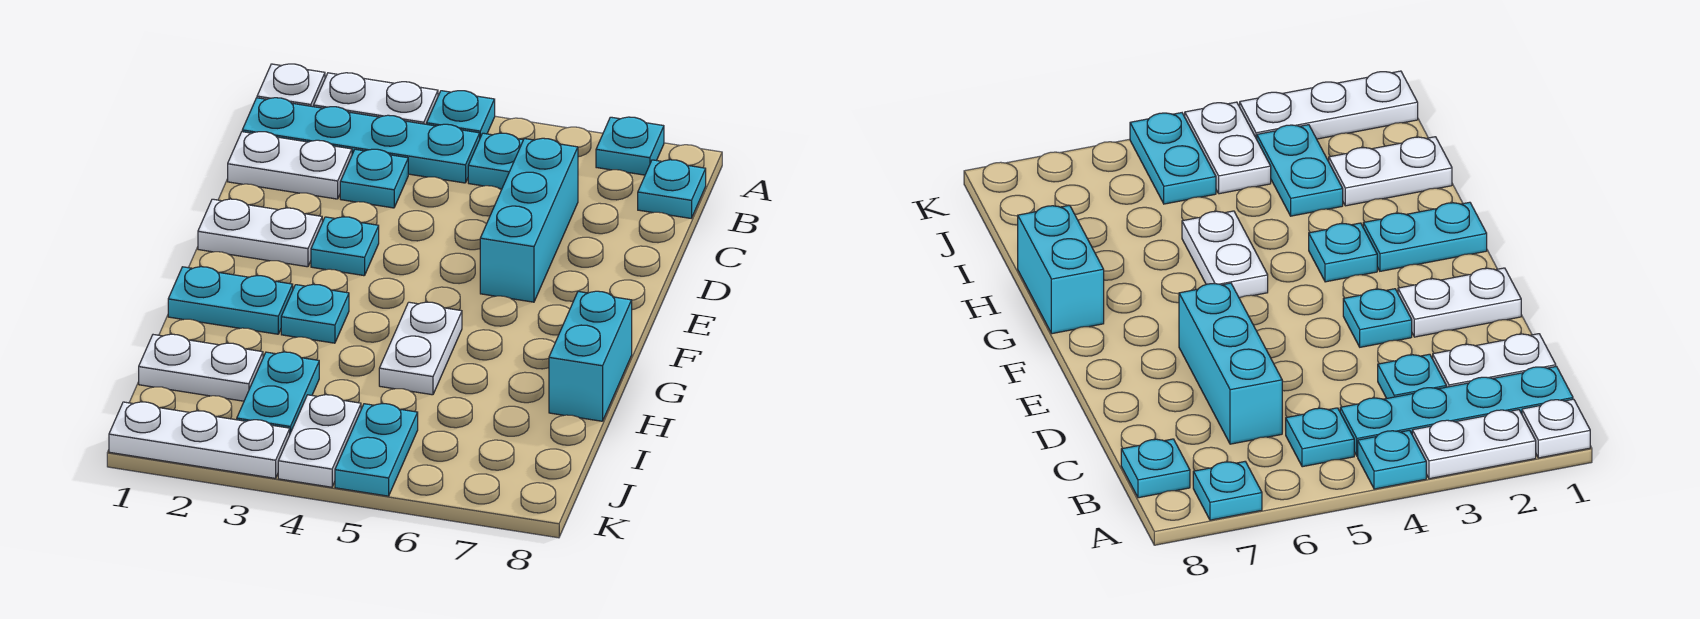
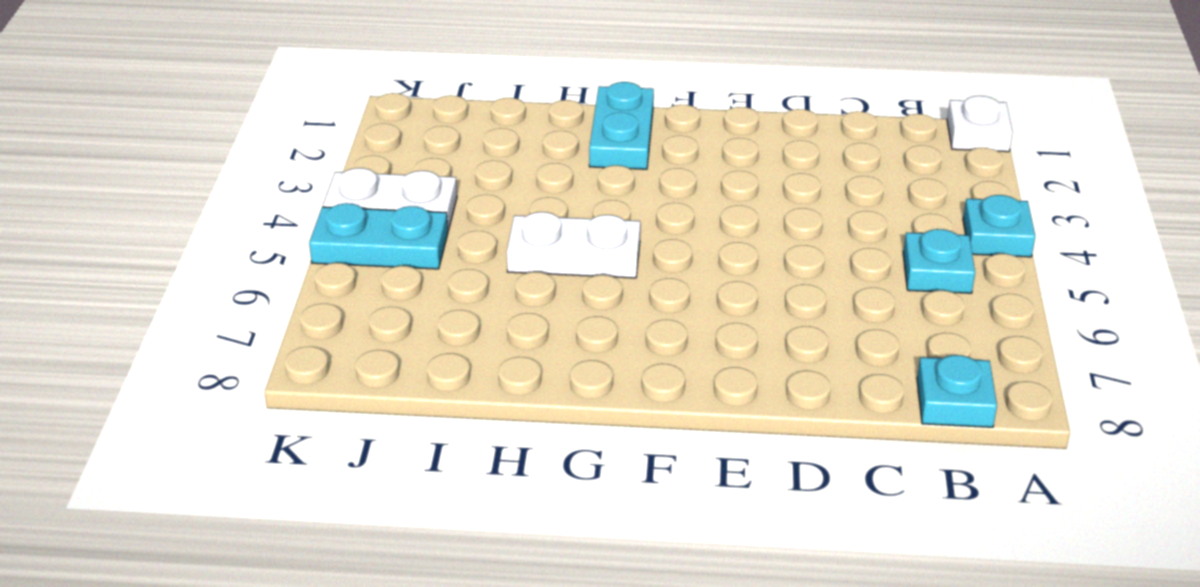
none -> white 1x2 plate [314,73,438,124]
none -> cyan 1x1 plate [596,117,664,175]
none -> cyan 1x4 plate [242,98,480,183]

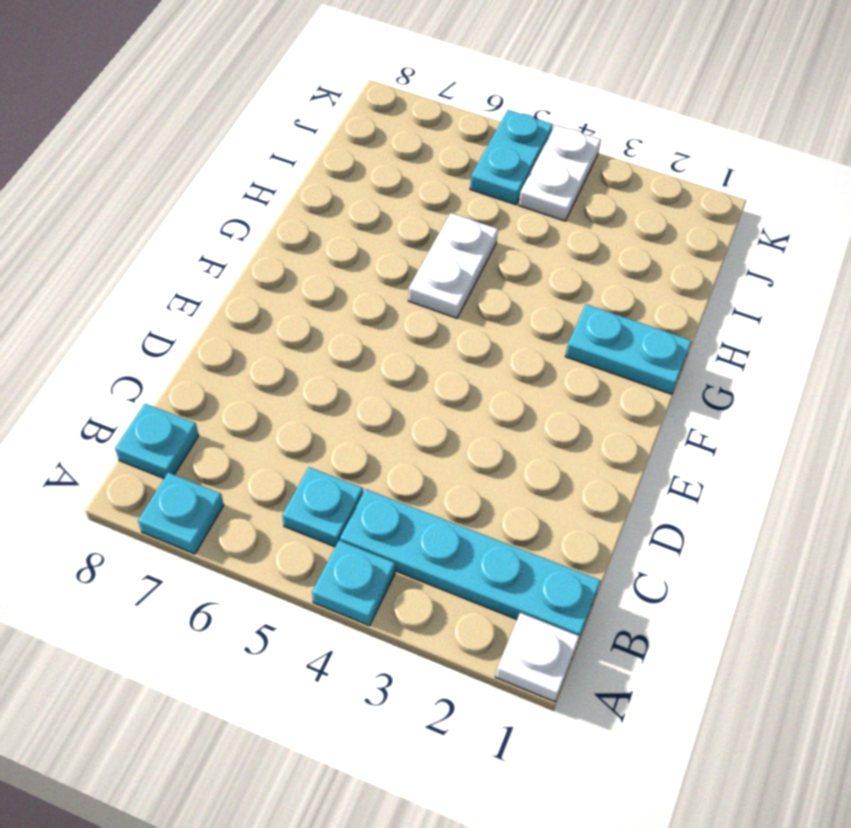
none -> white 1x2 plate [314,73,438,124]
none -> white 1x2 plate [228,132,352,199]
none -> cyan 1x1 plate [340,149,408,208]

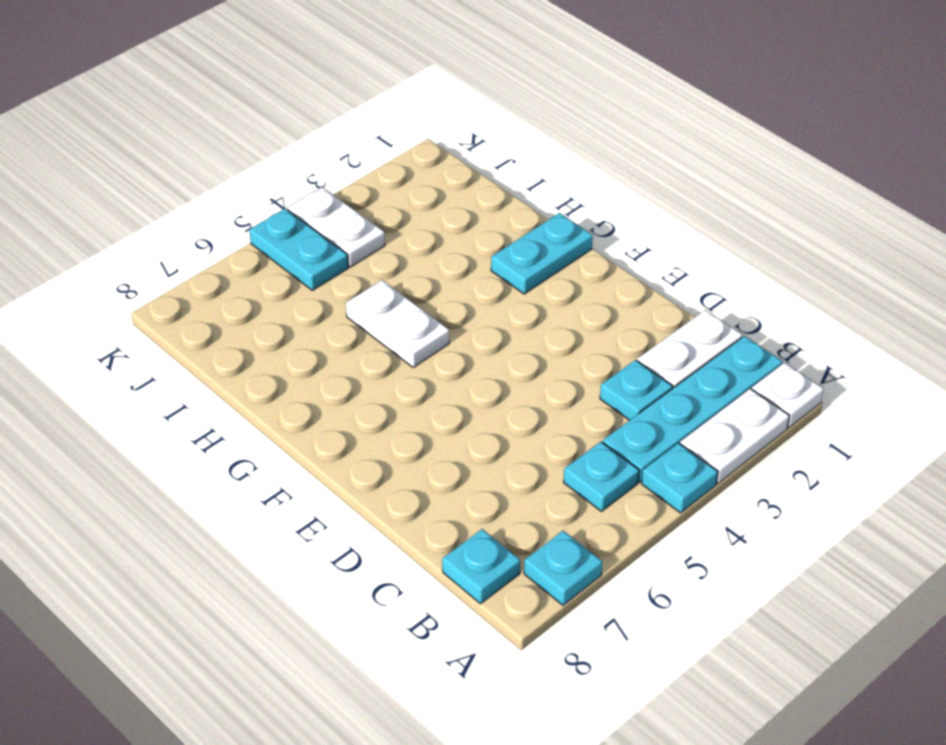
none -> cyan 1x3 brick [480,138,578,302]
none -> white 1x2 plate [198,199,322,267]
none -> cyan 1x1 plate [311,217,379,276]

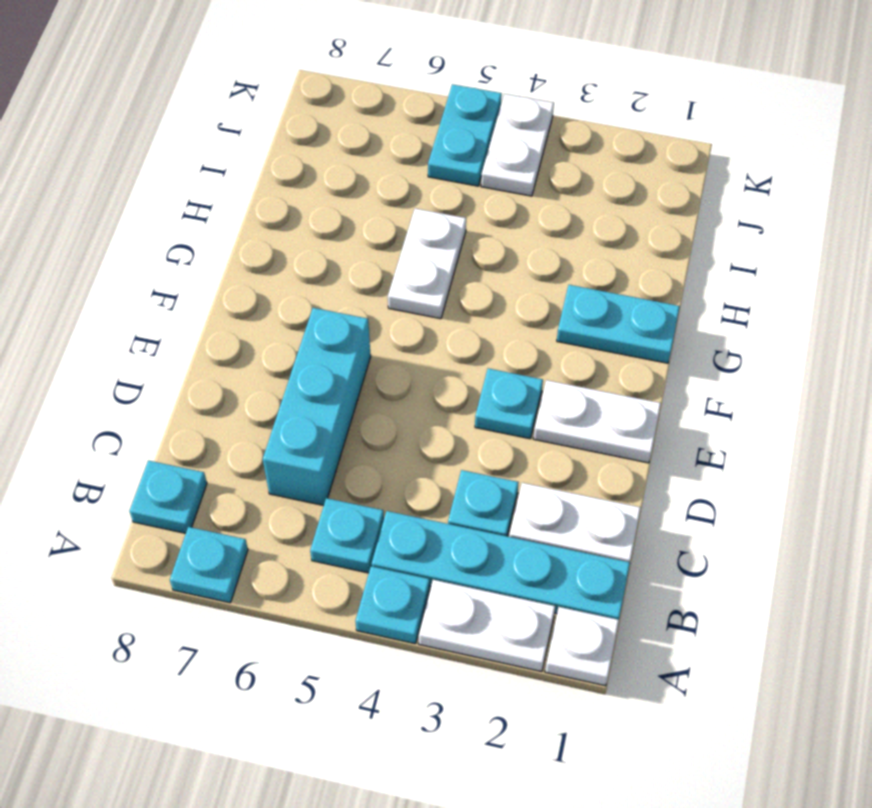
none -> cyan 1x1 plate [281,284,349,343]
none -> cyan 1x2 brick [549,291,632,421]
none -> white 1x2 plate [139,334,263,401]

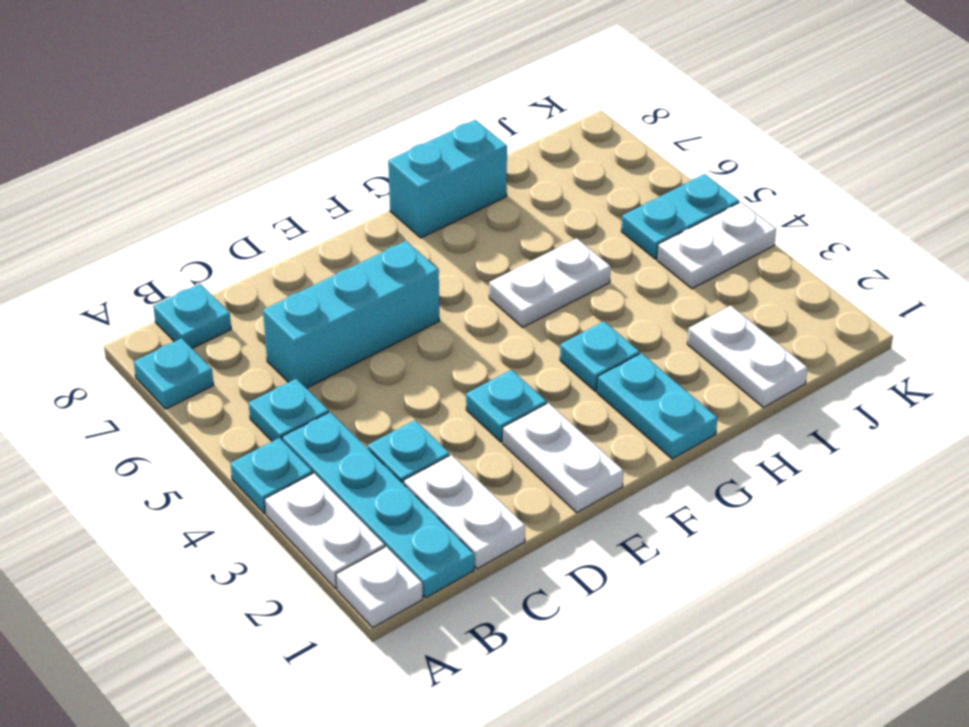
none -> cyan 1x2 plate [237,352,319,433]
none -> white 1x3 plate [109,402,290,478]

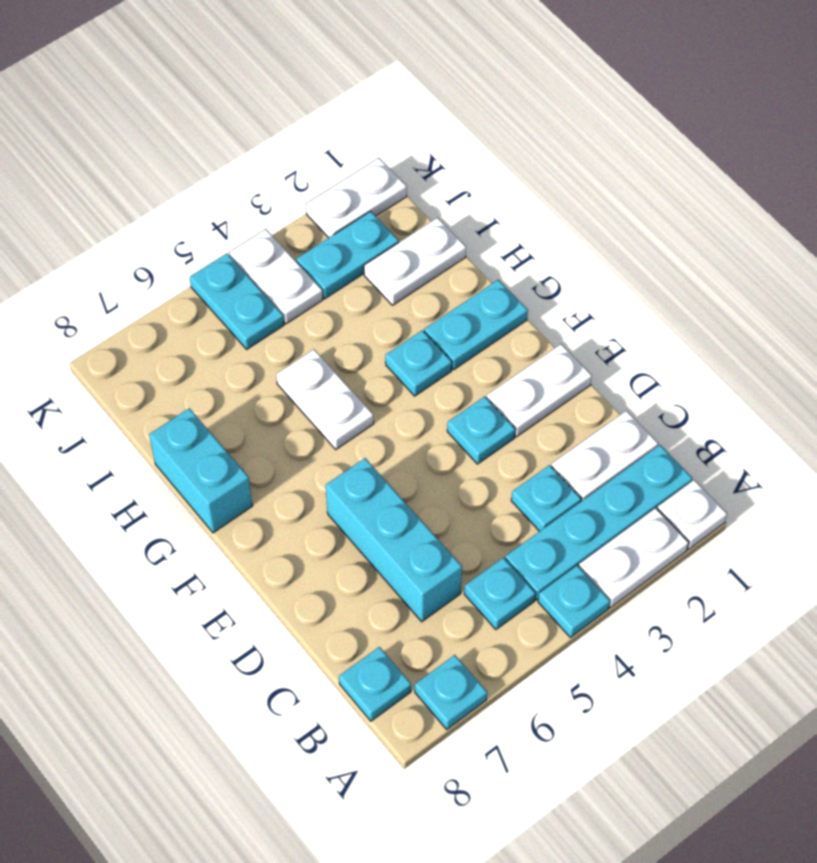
cyan 1x2 plate [296,211,399,299] -> cyan 1x2 plate turned to [237,352,319,433]
white 1x2 plate [306,158,407,238] -> white 1x3 plate [109,402,290,478]

